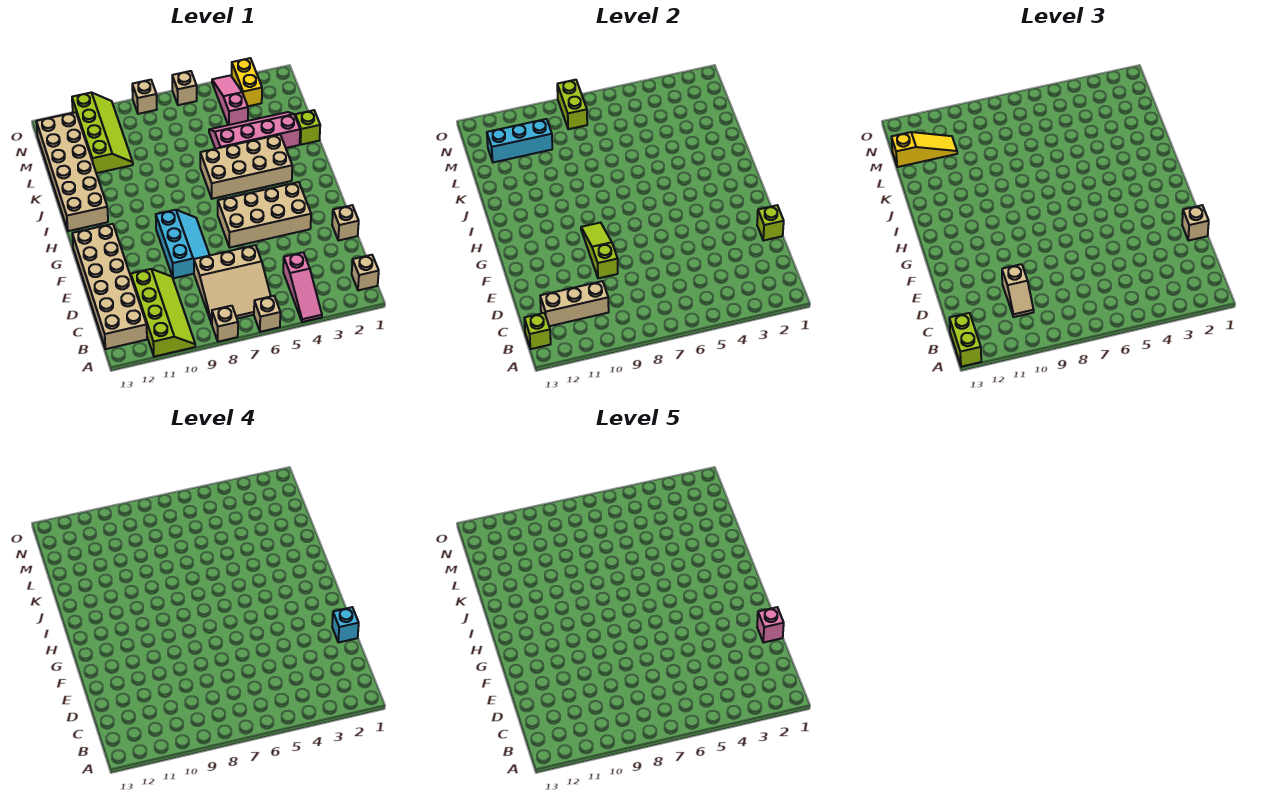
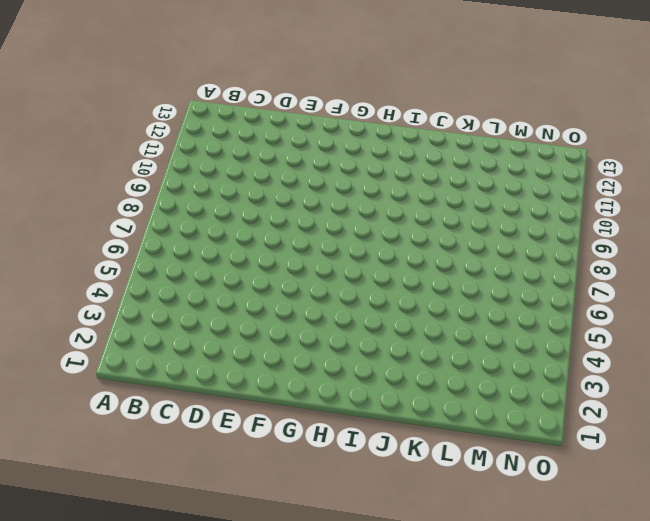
none -> pink 1x3 slope [283,252,322,322]
none -> tan 1x1 brick [254,296,280,332]
none -> tan 1x1 brick [212,306,238,342]
none -> lime 2x4 slope [131,269,195,357]

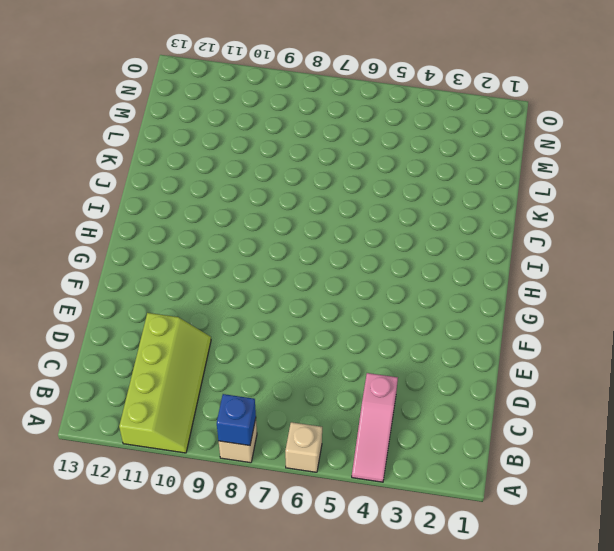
blue 1x1 brick [217,394,256,446] -> none
none -> tan 1x1 brick [352,255,379,290]
none -> tan 3x3 slope [194,245,271,324]
none -> tan 2x6 brick [72,224,147,349]
none -> tan 1x1 brick [332,205,359,241]

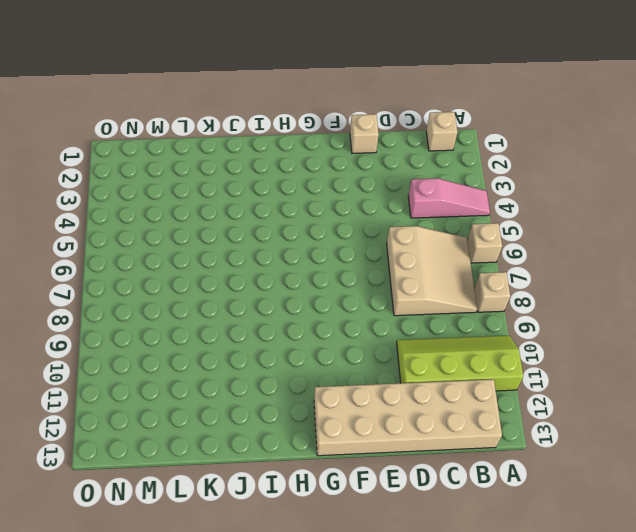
none -> cyan 2x3 slope [156,210,210,278]
none -> tan 2x4 brick [218,182,311,248]
none -> tan 2x4 brick [200,135,292,199]
none -> tan 2x6 brick [36,112,108,231]

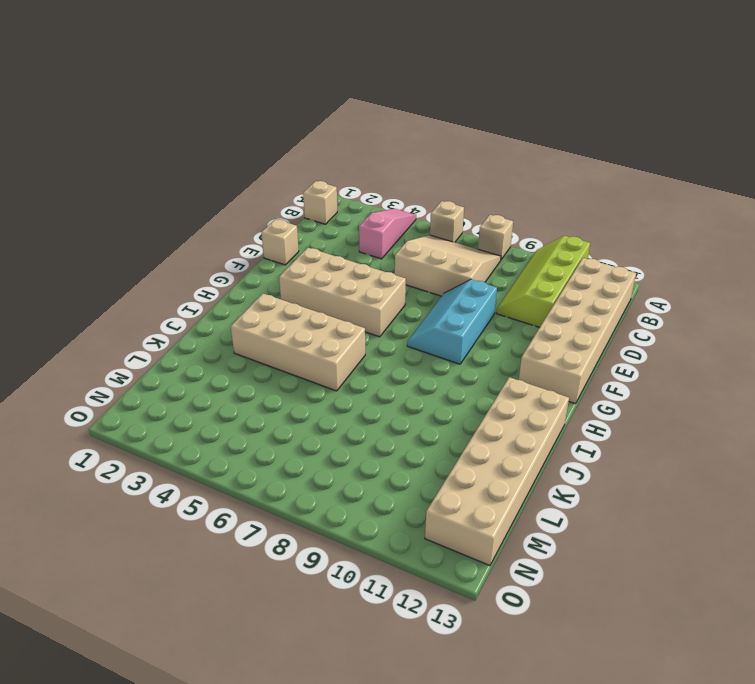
none -> lime 1x1 brick [295,110,320,145]
none -> pink 2x4 slope [209,112,300,149]
none -> lime 2x4 slope [72,92,133,173]
none -> pink 1x3 slope [212,75,248,125]

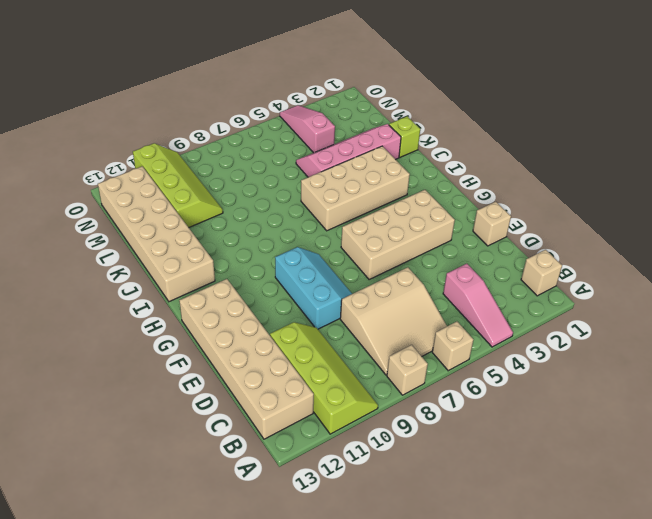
none -> yellow 1x2 brick [232,58,262,106]
none -> tan 1x1 brick [172,71,197,105]
none -> tan 1x1 brick [132,80,157,114]
none -> lime 1x1 brick [524,313,551,349]

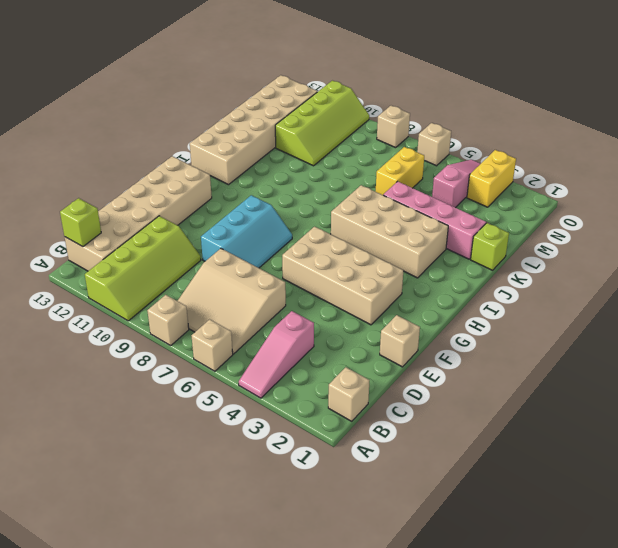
yellow 1x2 brick [376,147,424,195] -> none
none -> tan 1x3 brick [540,281,609,326]
none -> lime 1x1 brick [757,205,784,241]
none -> lime 1x3 slope [581,223,618,278]
none -> cyan 1x3 brick [487,119,552,162]

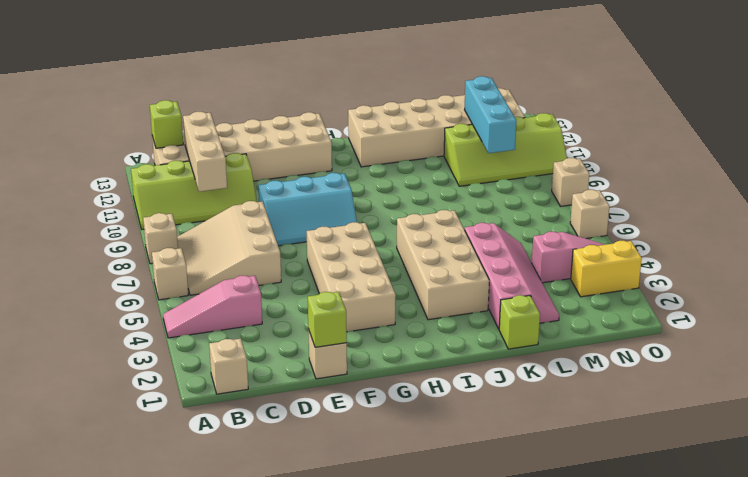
none -> lime 1x3 slope [581,223,618,278]
none -> lime 1x2 brick [557,80,587,129]
none -> lime 1x2 brick [949,313,981,367]
none -> tan 1x2 slope [1002,264,1034,317]

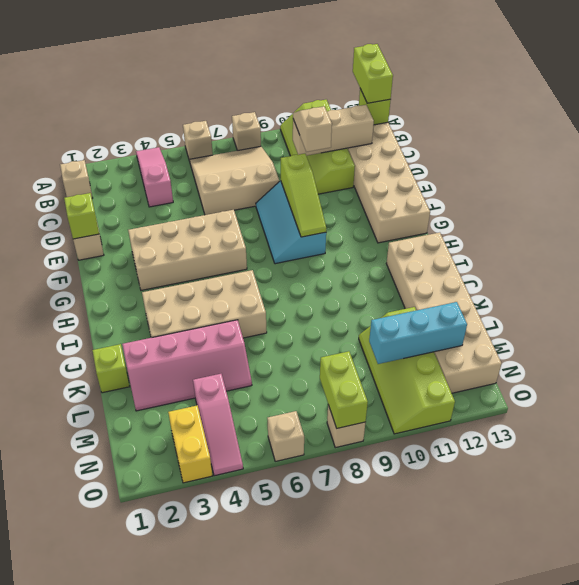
none -> tan 1x1 brick [1182,205,1209,241]
none -> yellow 1x3 slope [891,132,957,167]
none -> cyan 1x1 brick [332,607,359,643]
none -> pink 1x1 brick [757,607,784,643]

